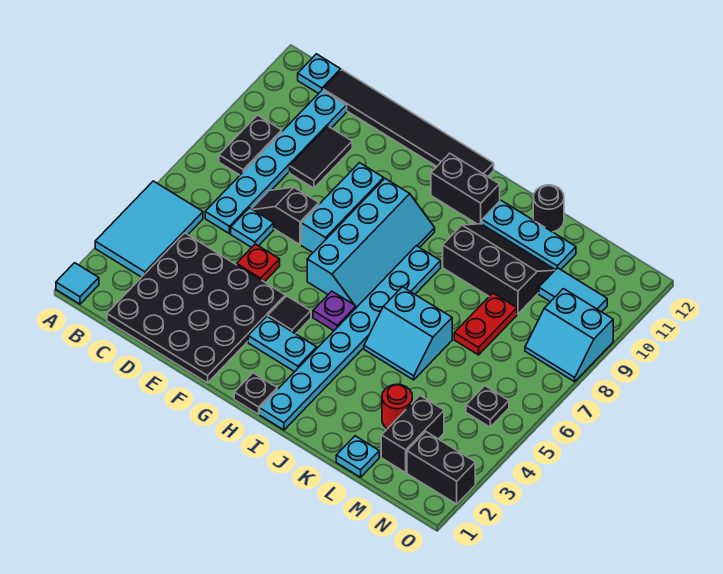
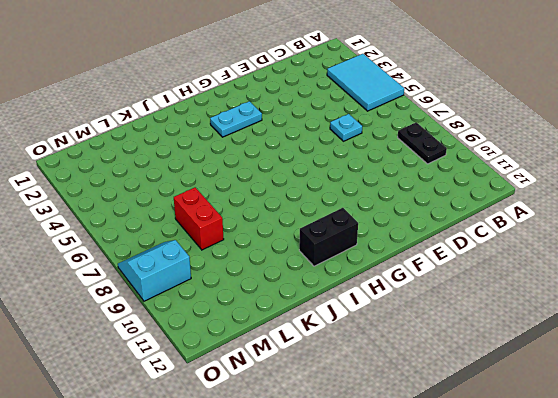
red 1x2 brick [174,187,224,250] -> red 1x2 plate [454,293,517,355]
none -> cyan 1x1 tile [56,263,99,304]
none -> cyan 1x1 plate [298,54,341,94]
none -> black 4x4 plate [107,233,285,383]
none -> cyan 1x6 plate [205,90,347,233]

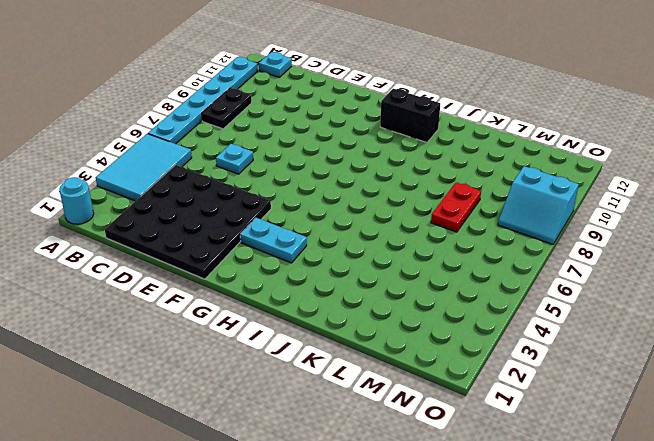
cyan 1x1 round brick [59,177,94,224] -> cyan 1x1 tile [56,263,99,304]
cyan 1x6 plate [148,57,258,144] -> cyan 1x6 plate moved to [205,90,347,233]
none -> black 1x6 tile [323,70,494,176]
none -> black 1x2 slope [252,187,319,245]
none -> black 1x2 tile [290,126,352,188]
none -> red 1x1 plate [237,244,280,282]

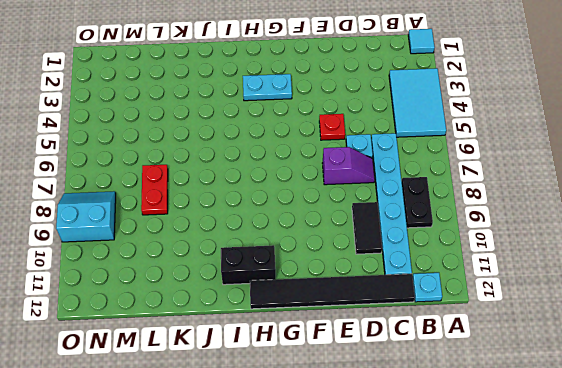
purple 1x2 slope [322,147,375,185] -> black 1x2 slope [252,187,319,245]
none -> black 4x4 plate [107,233,285,383]
none -> cyan 1x3 brick [301,163,384,253]
none -> black 1x1 tile [268,296,311,334]
none -> cyan 2x4 slope [307,179,435,308]

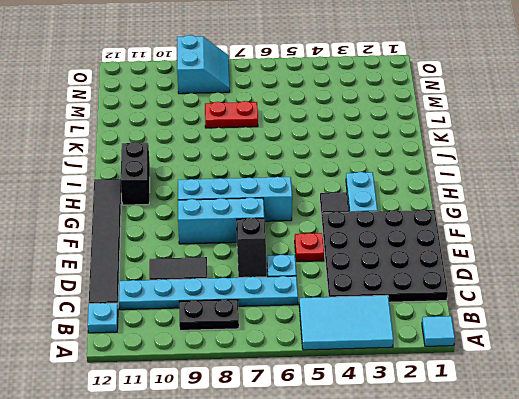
none -> black 1x1 plate [234,373,277,414]
none -> purple 1x1 plate [313,291,356,331]
none -> cyan 1x8 plate [260,246,441,430]
none -> cyan 2x2 slope [364,287,452,380]

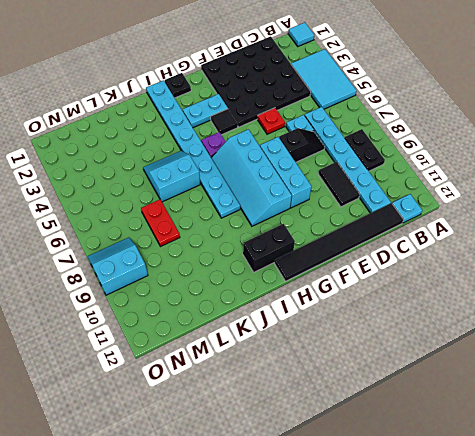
none -> black 2x3 slope [443,224,555,314]
none -> cyan 1x3 plate [482,200,576,270]
none -> black 1x1 round brick [533,185,564,232]
none -> cyan 1x1 plate [336,436,379,477]

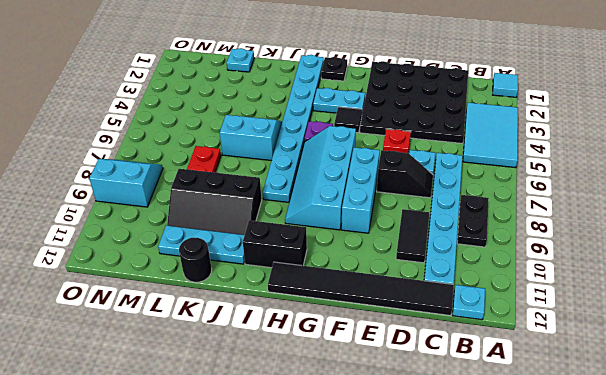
none -> red 1x1 round brick [382,384,412,429]
none -> black 1x2 brick [381,396,444,473]
none -> cyan 1x2 tile [539,268,607,312]
none -> black 1x2 brick [407,432,475,504]

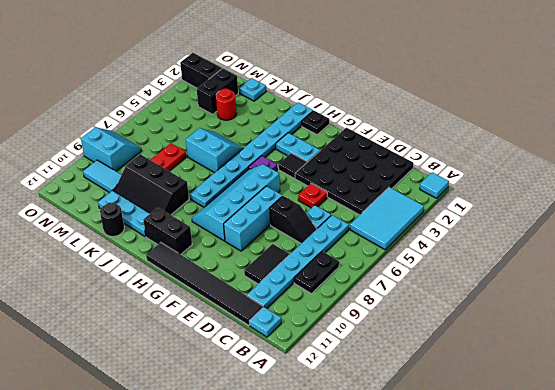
none -> black 1x1 plate [466,386,509,427]

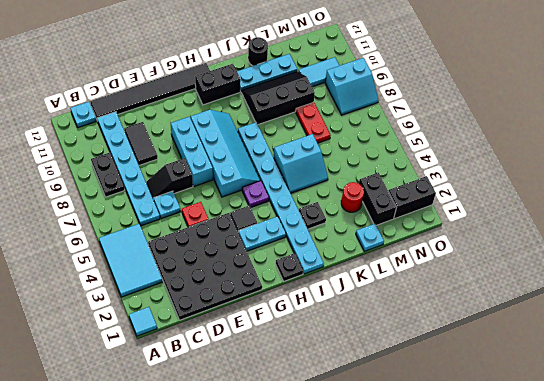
black 1x1 plate [299,202,326,229] -> black 1x1 plate moved to [466,386,509,427]

